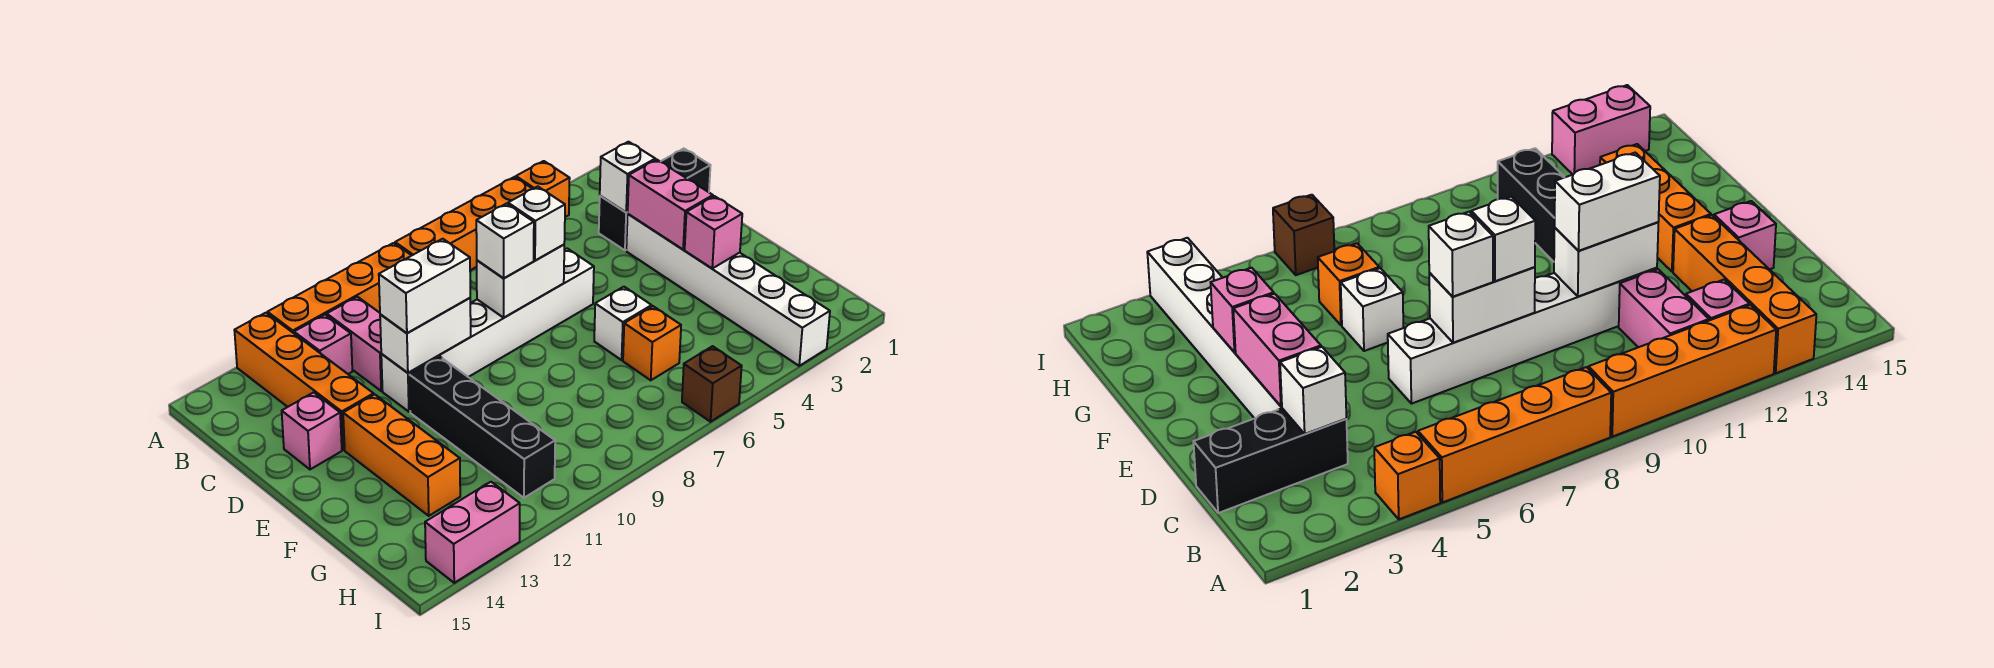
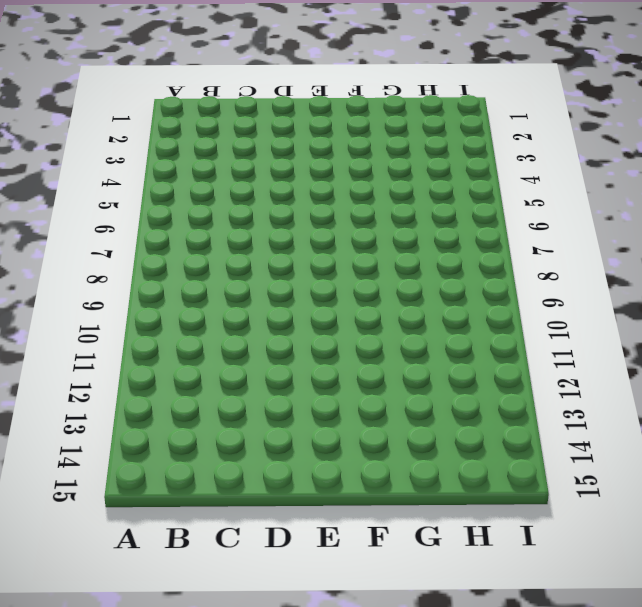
none -> orange 1x1 brick [516,161,570,217]
none -> orange 1x4 brick [395,177,532,270]
none -> orange 1x4 brick [268,243,412,333]

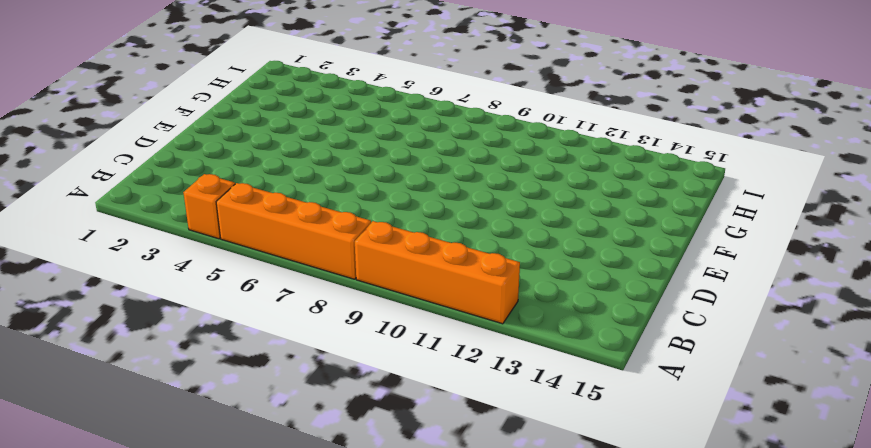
none -> orange 1x4 brick [234,313,374,450]
none -> pink 1x2 brick [327,297,382,391]
none -> pink 1x1 brick [294,315,352,374]

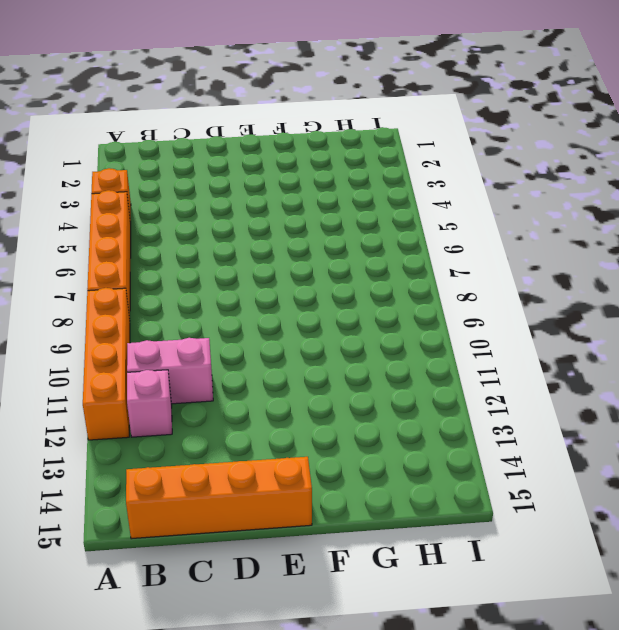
orange 1x4 brick [126,457,312,539] -> orange 1x4 brick moved to [234,313,374,450]
none -> black 1x3 brick [599,149,710,250]
none -> white 1x6 brick [626,214,830,366]
none -> white 1x6 brick [381,248,594,412]

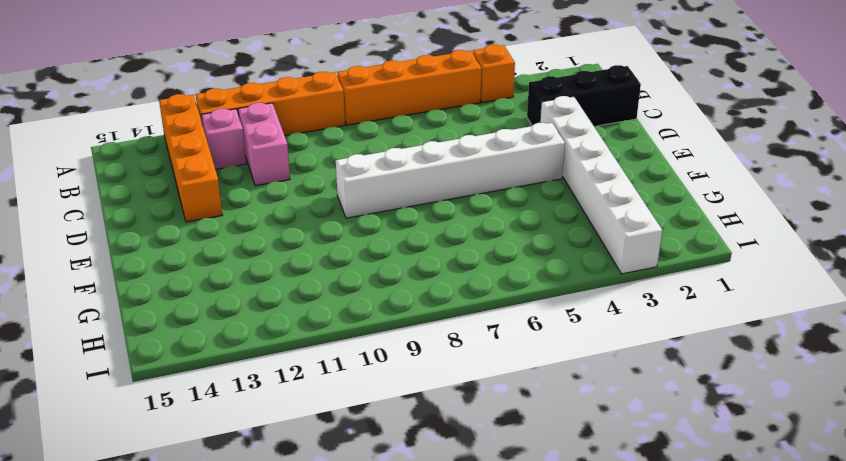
white 1x6 brick [336,123,565,218] -> white 1x6 brick moved to [381,248,594,412]
none -> pink 1x1 brick [282,392,342,469]
none -> black 1x4 brick [409,357,555,498]
none -> orange 1x3 brick [343,395,460,516]

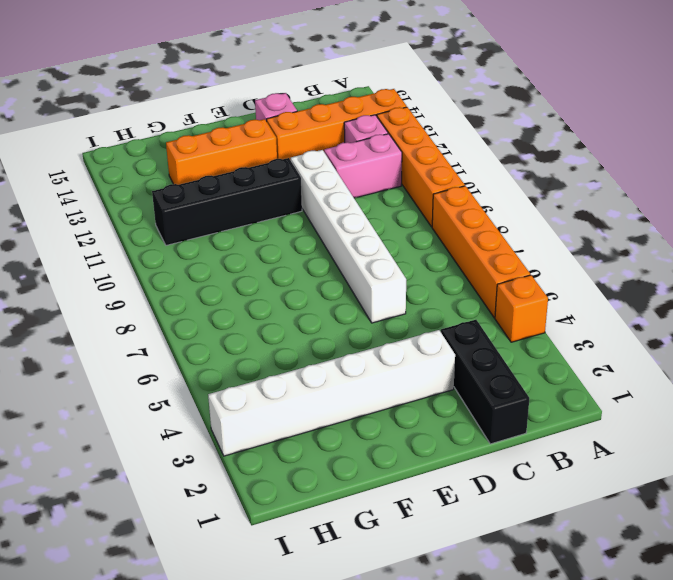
none -> white 1x1 brick [594,287,652,360]
none -> orange 1x1 brick [623,306,681,380]
none -> brown 1x1 brick [682,346,742,422]

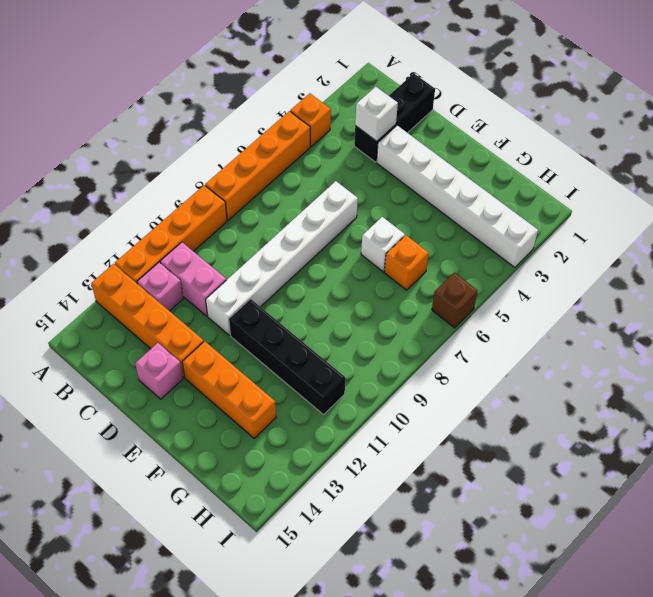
none -> pink 1x2 brick [425,482,520,583]
none -> pink 1x2 brick [628,159,713,249]
none -> white 1x2 brick [477,245,564,318]

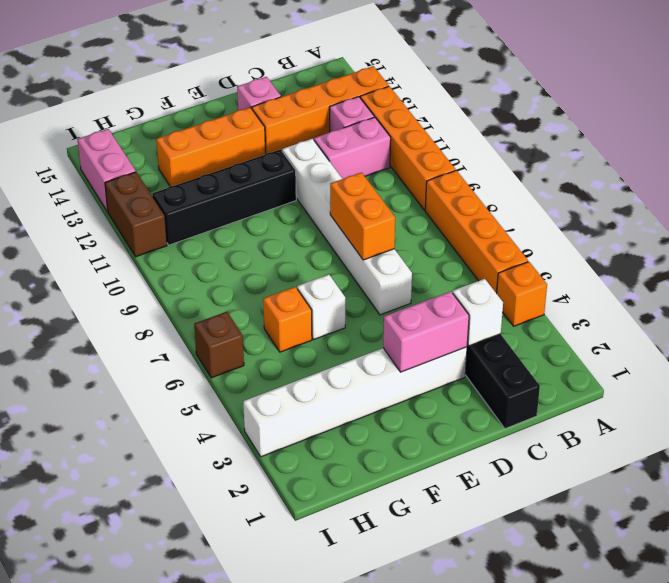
orange 1x2 brick [330,173,395,260] -> white 1x2 brick [477,245,564,318]
brown 1x2 brick [105,172,167,257] -> none
none -> white 1x2 brick [380,298,471,373]
none -> pink 1x1 brick [685,196,742,268]
none -> white 1x1 brick [508,186,565,260]

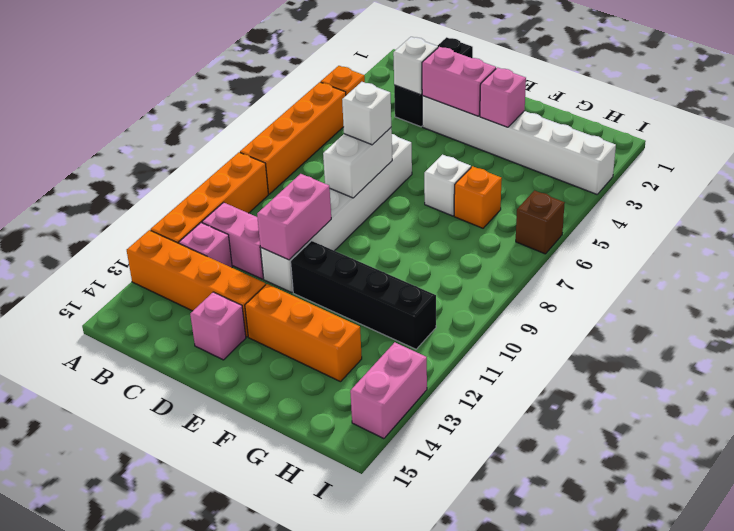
pink 1x2 brick [257,174,331,260] -> white 1x2 brick [380,298,471,373]
none -> white 1x1 brick [476,204,534,278]
none -> white 1x2 brick [379,239,470,333]

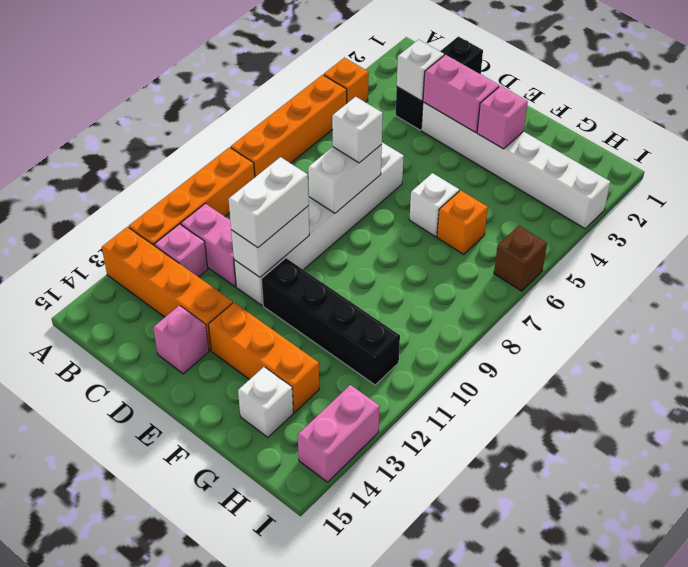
white 1x1 brick [238,367,293,437] -> white 1x1 brick moved to [476,204,534,278]

